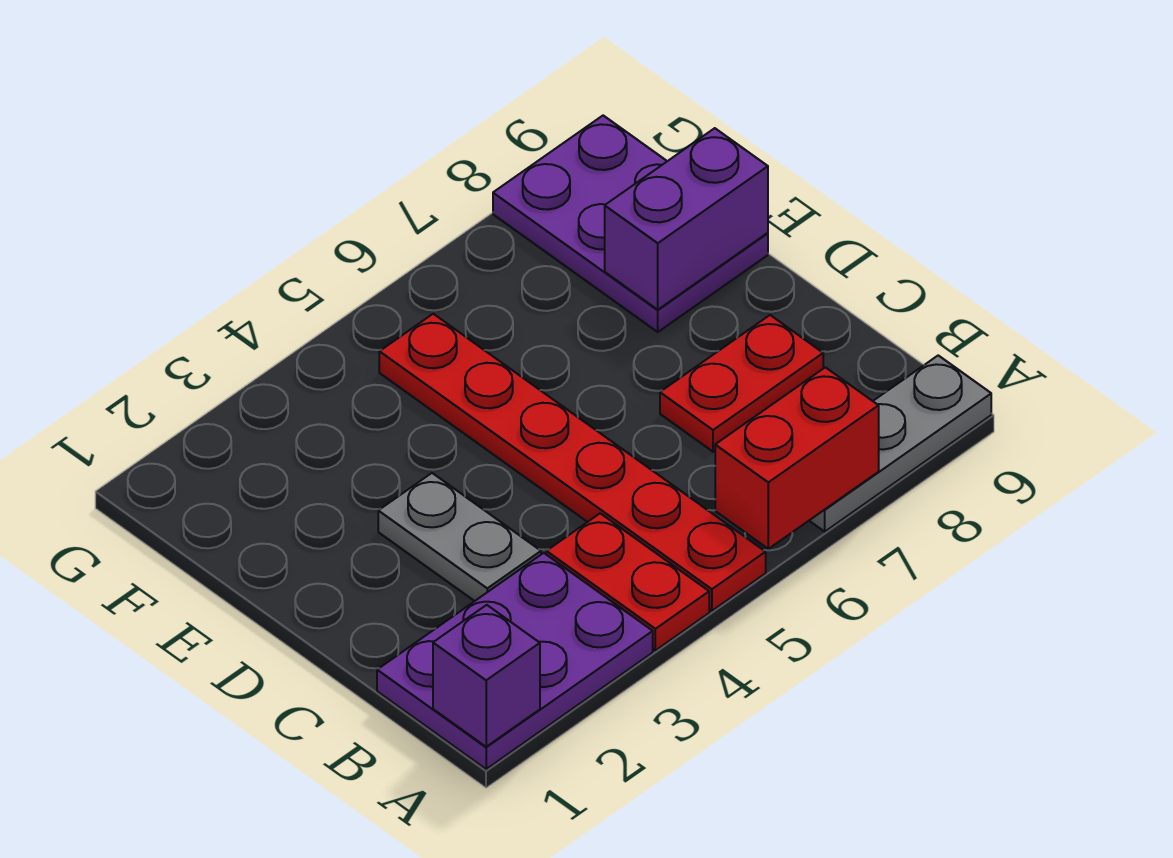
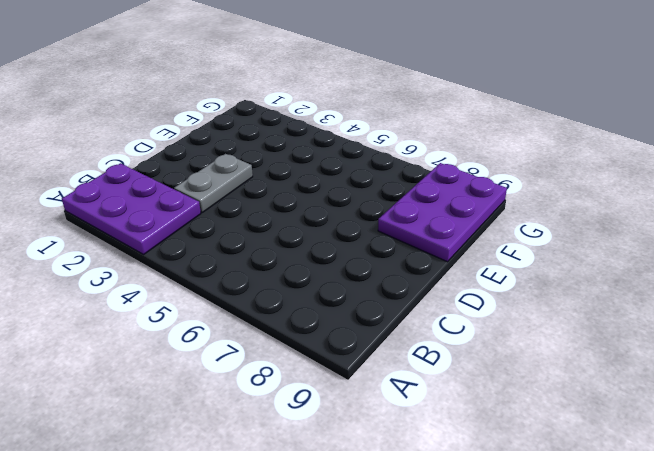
none -> red 1x2 plate [546,513,709,650]
none -> red 1x6 plate [379,314,766,611]

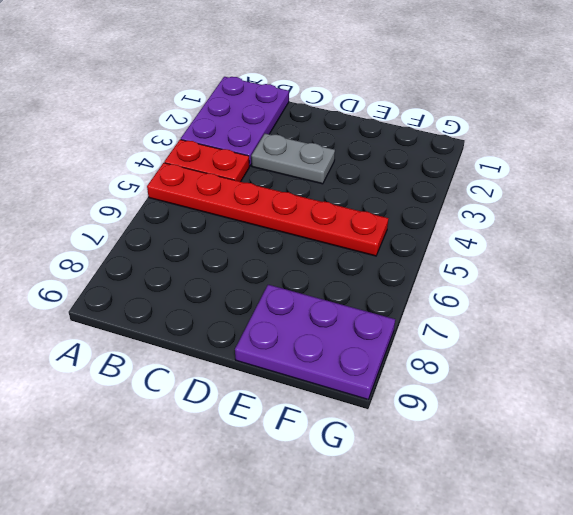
none -> grey 1x3 plate [809,355,991,532]
none -> red 1x2 plate [660,315,823,452]

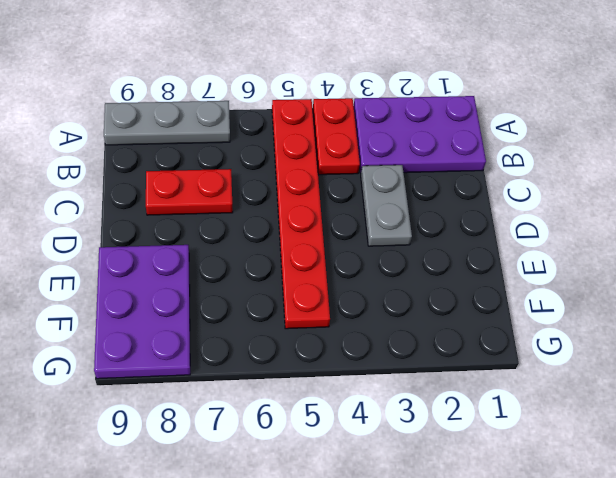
none -> purple 1x1 brick [433,605,540,747]
none -> red 1x2 brick [715,367,879,549]

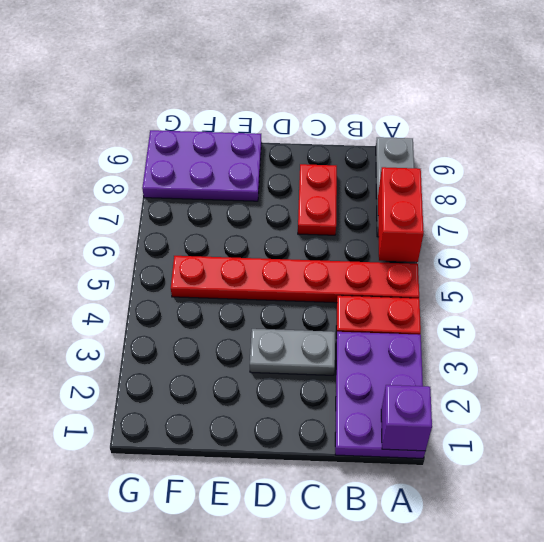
none -> purple 1x2 brick [605,128,768,310]

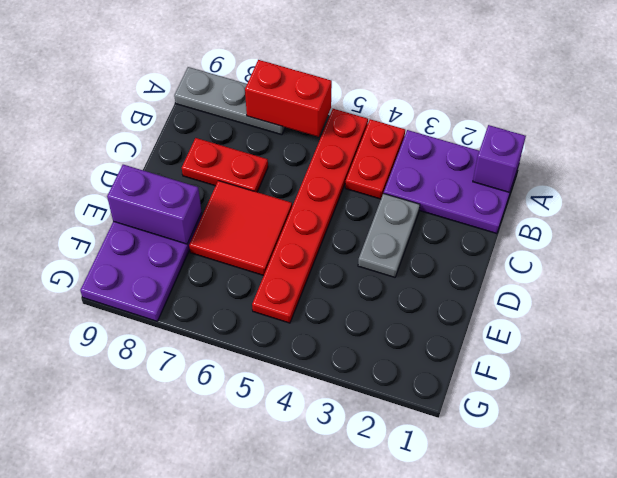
red 2x2 tile [189,181,292,276] -> none

